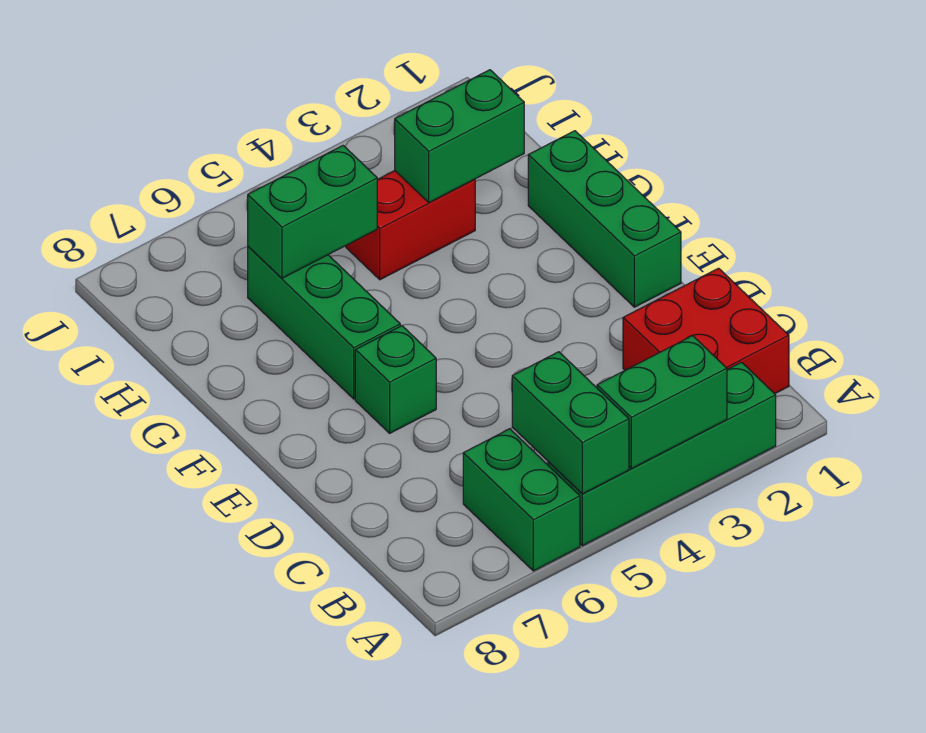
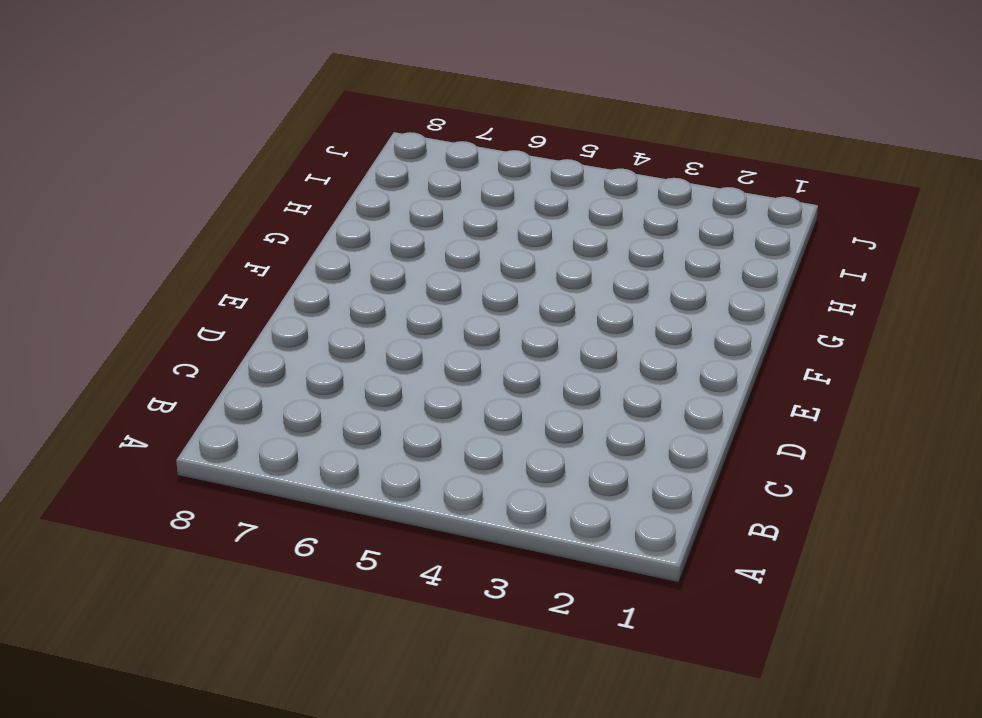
none -> green 1x4 brick [548,362,776,546]
none -> green 1x2 brick [463,429,580,571]

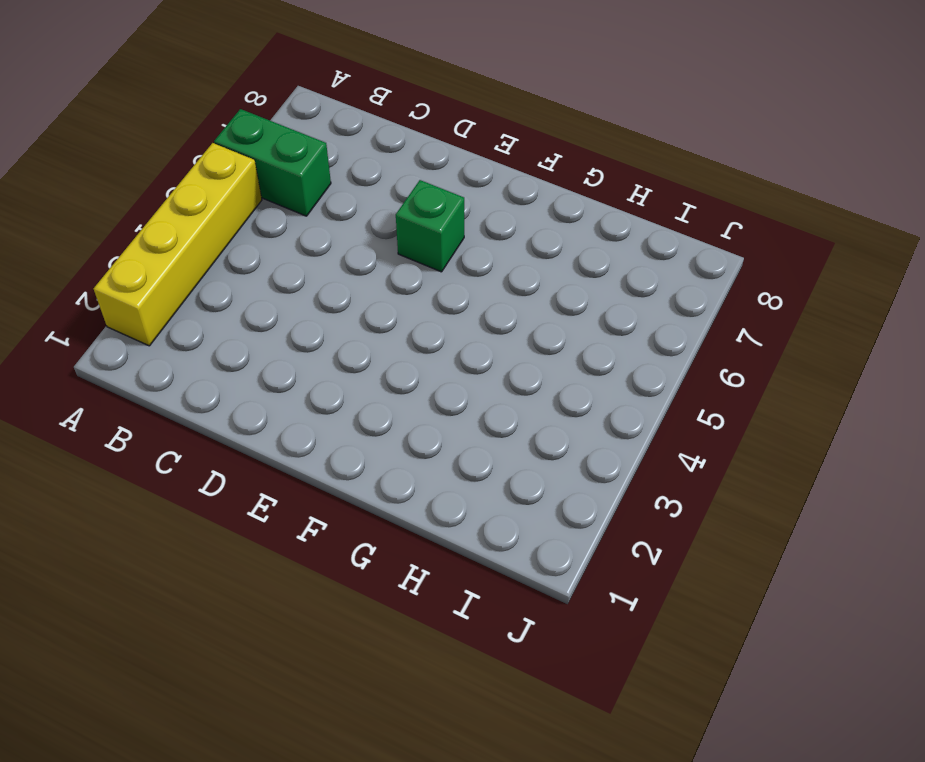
yellow 1x4 brick [94,143,262,346] -> green 1x4 brick [548,362,776,546]
none -> red 2x2 brick [623,268,789,394]
none -> green 1x3 brick [528,131,681,307]

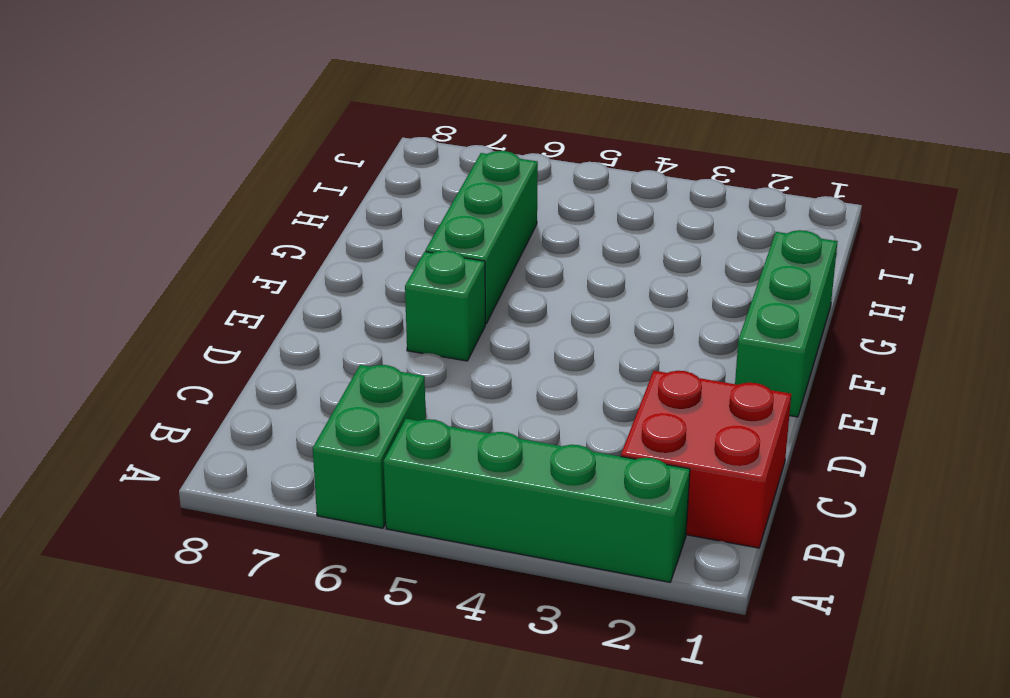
none -> red 1x2 brick [346,171,475,280]
none -> green 1x2 brick [597,336,727,469]

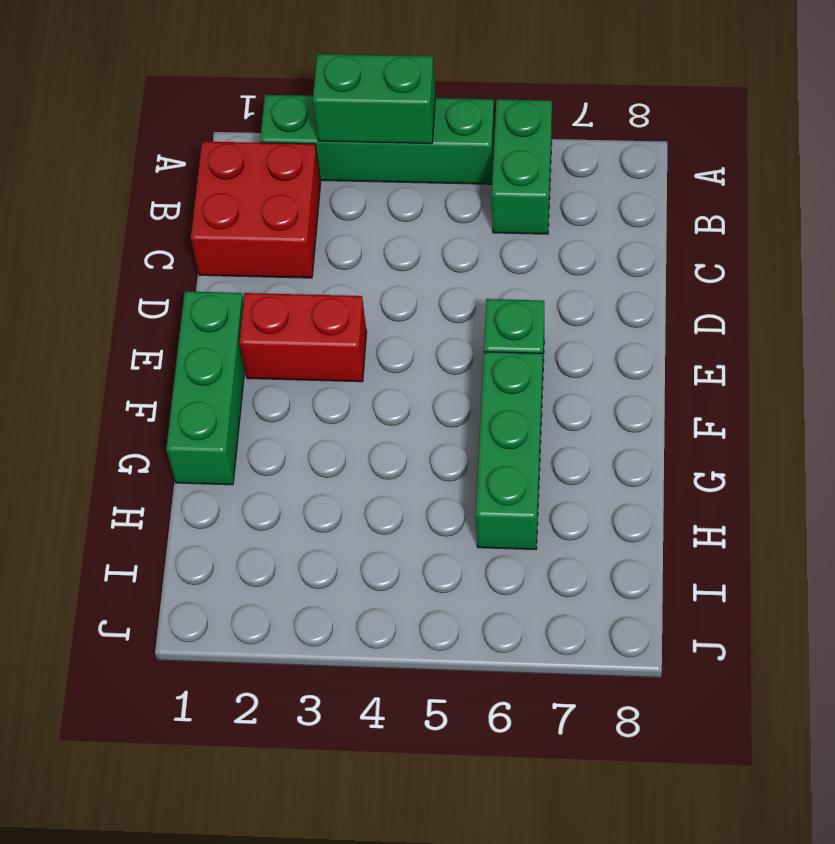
red 1x2 brick [239,293,367,382] -> red 1x2 brick moved to [346,171,475,280]
none -> green 1x2 brick [512,352,629,494]
none -> green 1x2 brick [395,70,524,202]

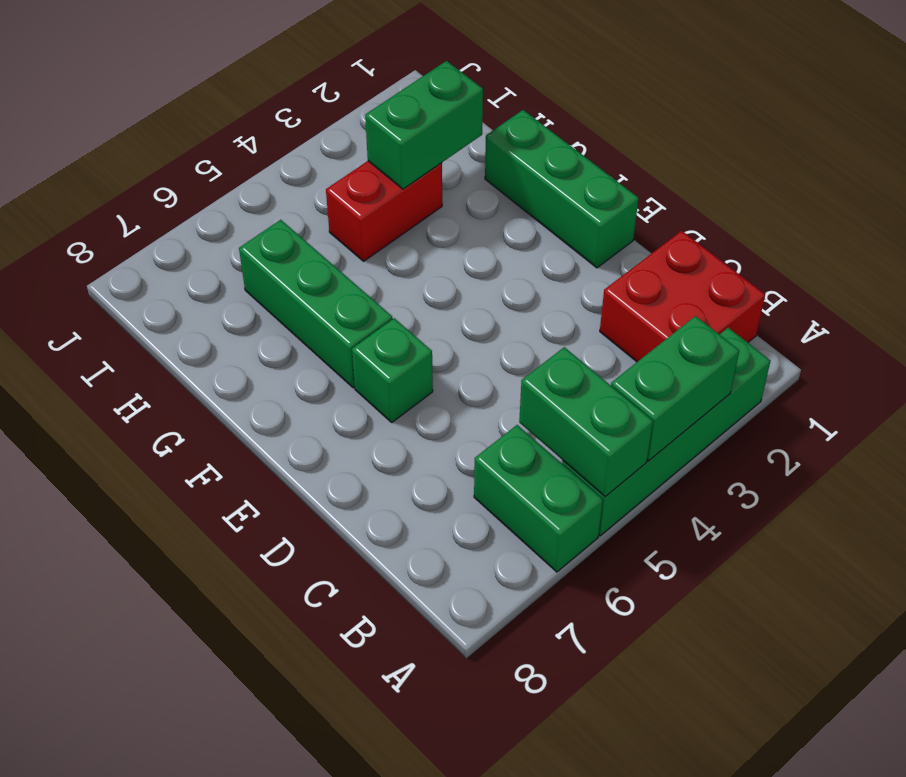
none -> green 1x2 brick [248,146,377,278]

